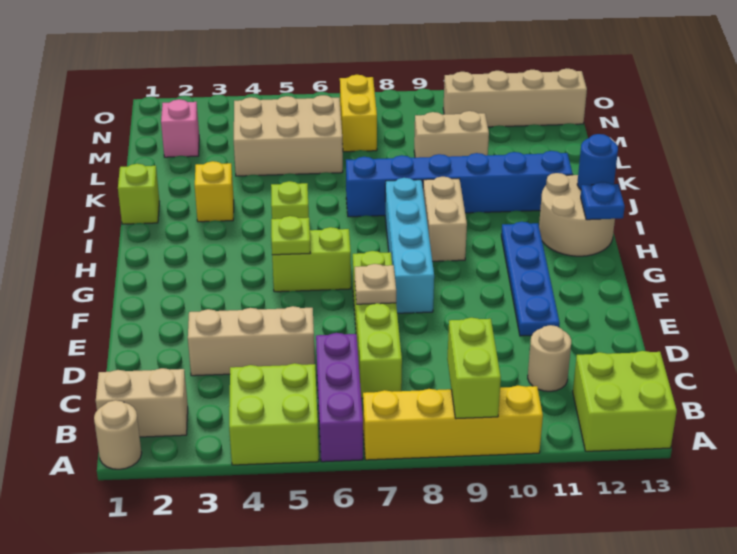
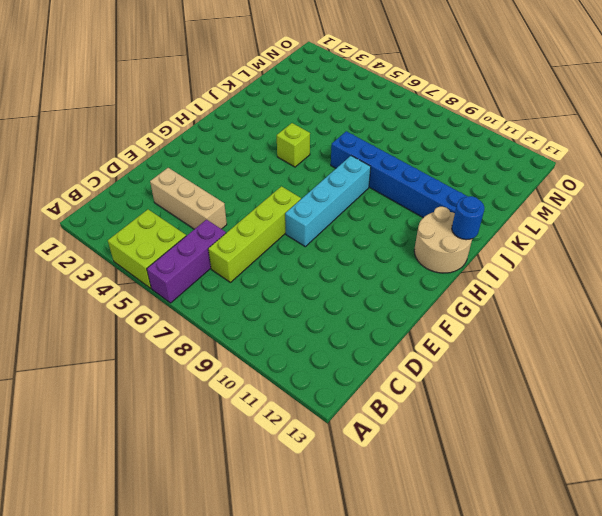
none -> tan 1x1 round brick [94,400,142,469]
none -> yellow 1x4 brick [363,386,543,460]
none -> lime 2x2 brick [573,351,677,451]

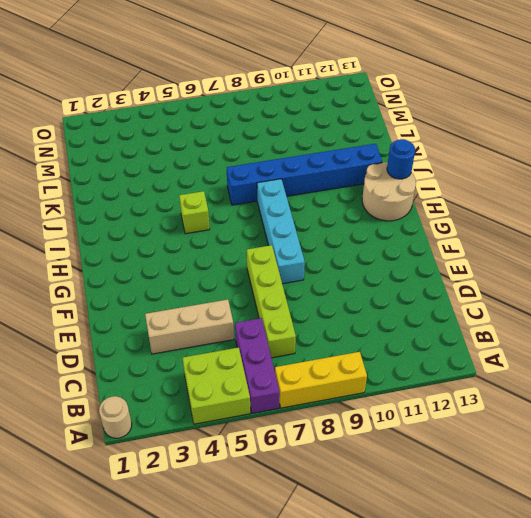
yellow 1x3 brick [275,352,367,408] -> yellow 1x4 brick [363,386,543,460]
none -> lime 2x2 brick [573,351,677,451]
none -> tan 1x2 brick [96,368,188,437]
none -> tan 1x1 round brick [528,325,571,391]

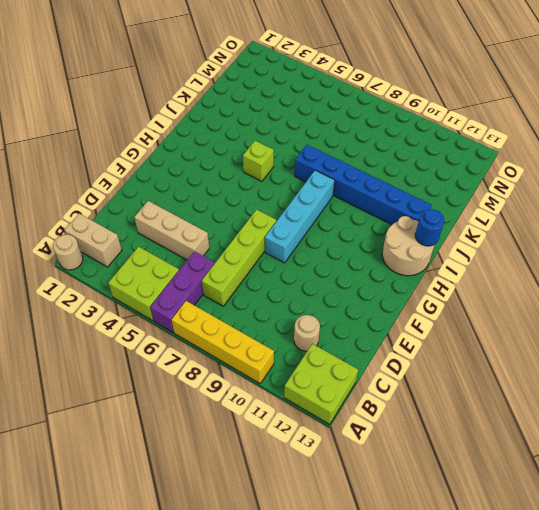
none -> blue 1x4 plate [501,222,560,336]
none -> lime 1x2 brick [272,227,351,292]
none -> tan 1x2 brick [423,177,467,261]

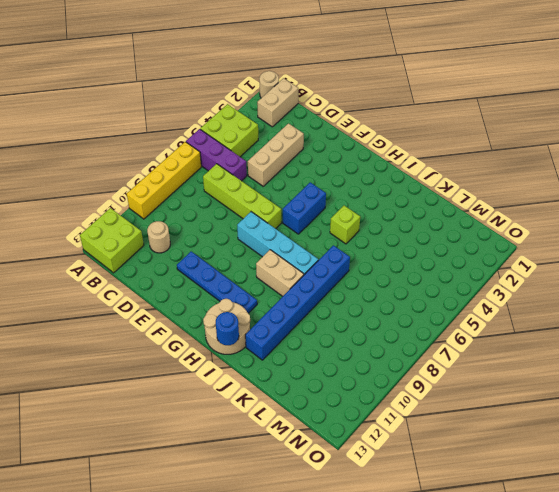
blue 1x2 brick [283,182,326,234] -> lime 1x2 brick [272,227,351,292]
none -> lime 1x1 brick [118,164,160,224]
none -> yellow 1x1 brick [195,161,234,222]
none -> tan 2x3 brick [234,95,343,176]

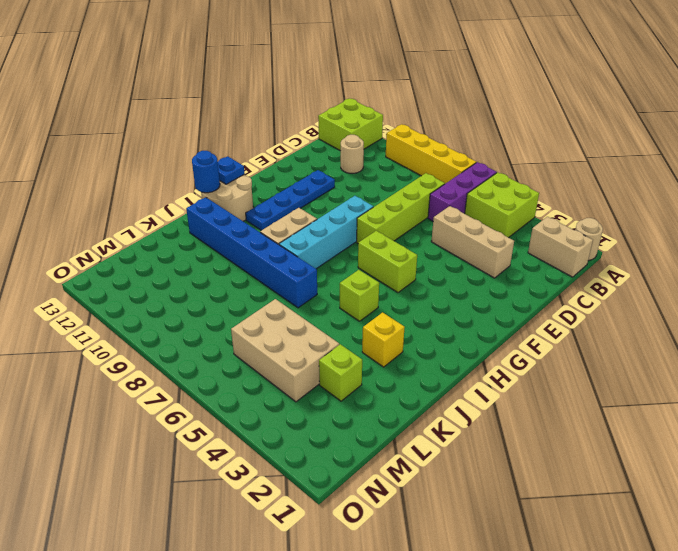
lime 1x1 brick [319,344,362,401] -> lime 1x1 brick moved to [118,164,160,224]
none -> tan 1x2 brick [414,111,489,158]
none -> pink 1x1 brick [161,99,199,157]
none -> yellow 1x2 brick [340,75,377,152]

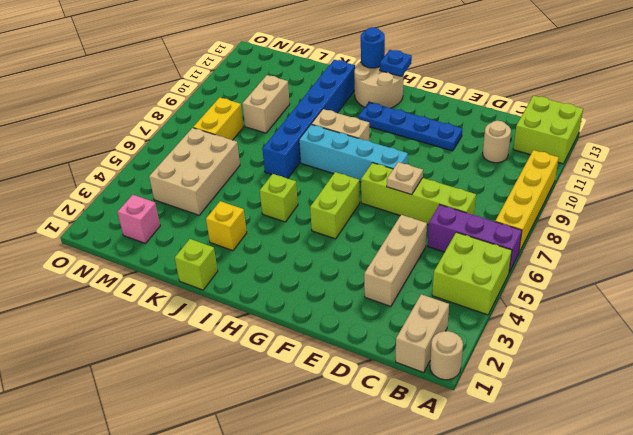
yellow 1x2 brick [193,97,243,140] -> yellow 1x2 brick turned to [340,75,377,152]
none -> tan 1x4 brick [443,69,587,127]
none -> lime 1x2 brick [447,318,501,419]
none -> lime 1x1 plate [271,216,310,255]

